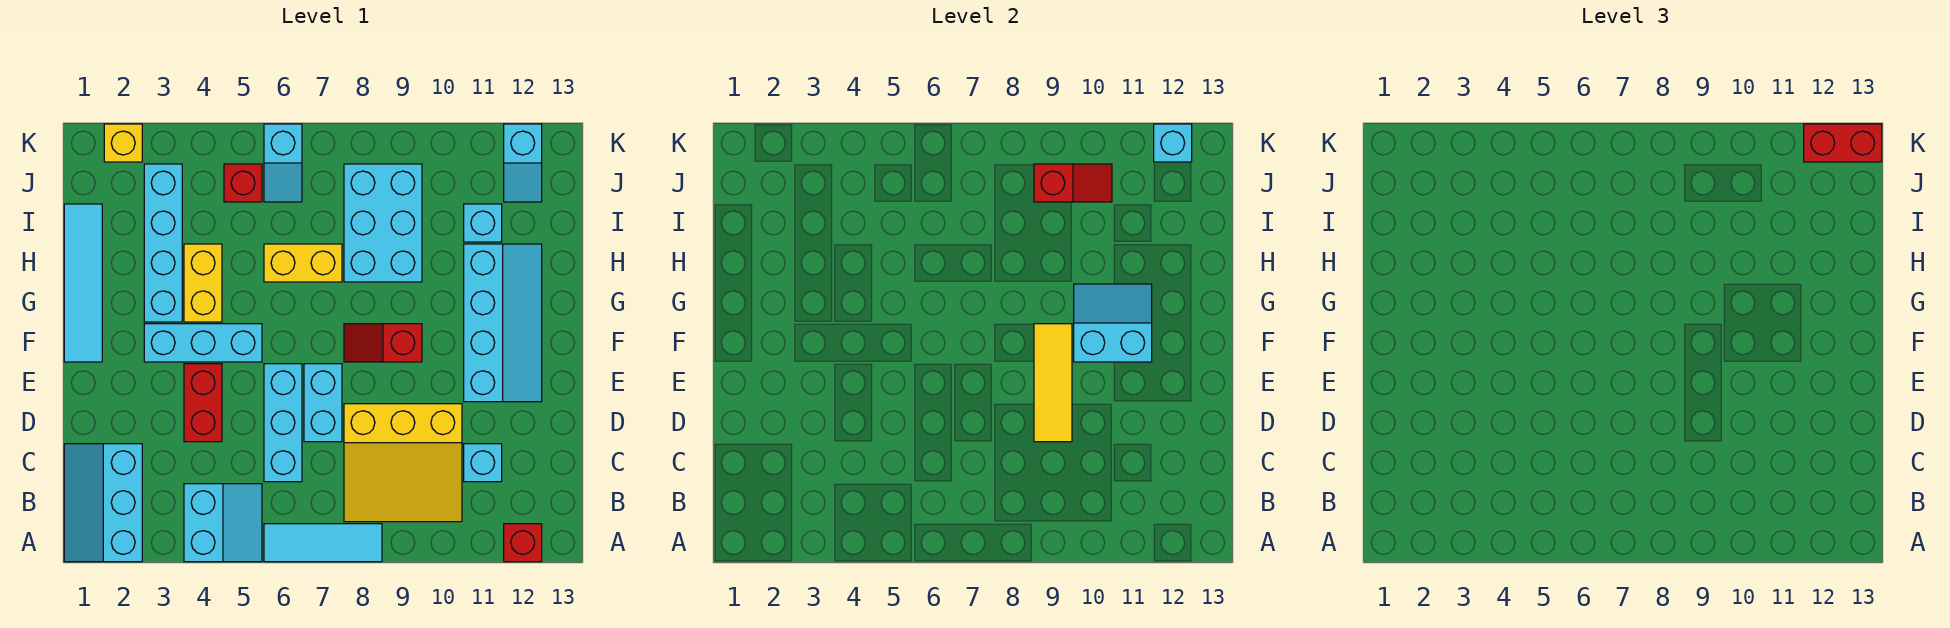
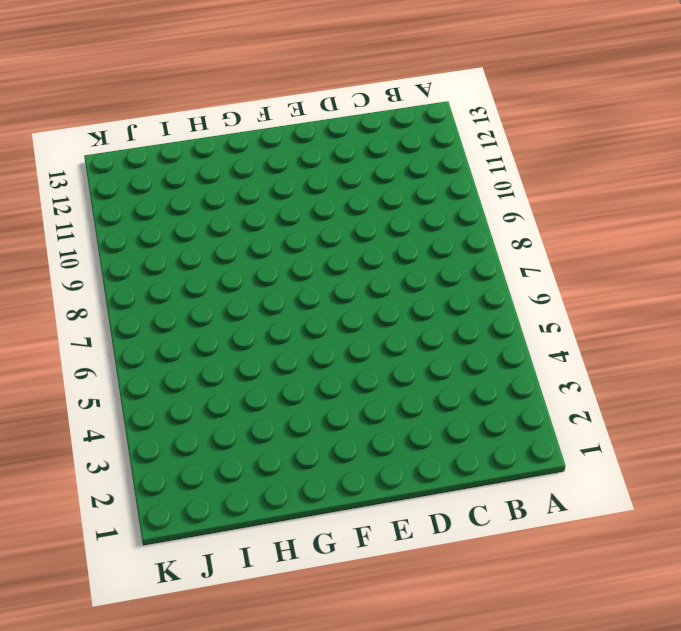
none -> cyan 2x3 slope [64,444,142,562]
none -> cyan 2x2 slope [184,484,262,562]
none -> cyan 1x3 tile [264,524,382,562]

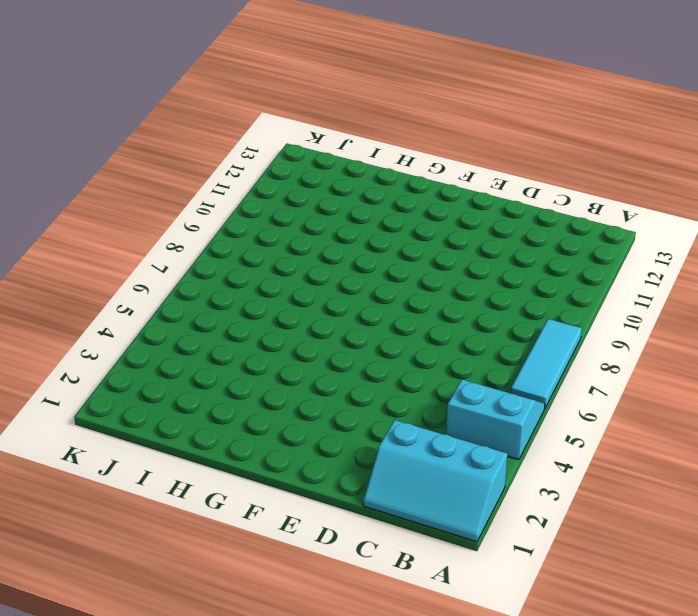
none -> red 1x1 brick [504,524,542,562]
none -> yellow 3x3 slope [344,404,462,522]
none -> cyan 1x3 brick [264,364,302,482]

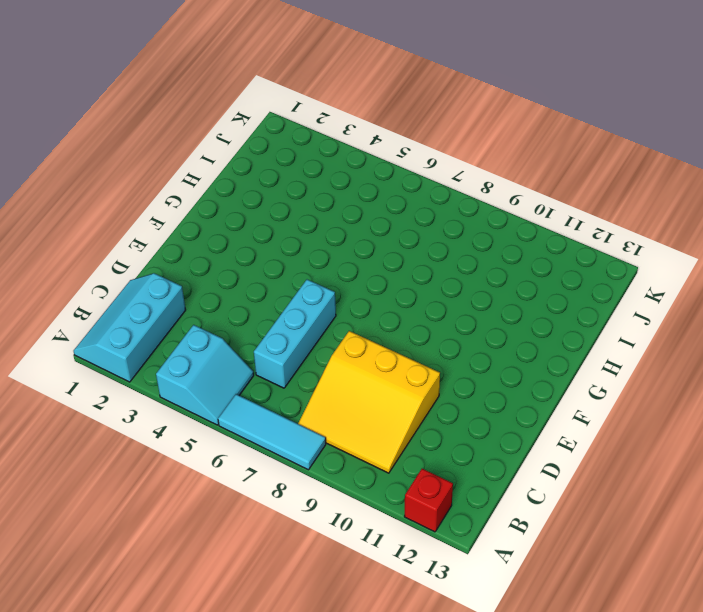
none -> cyan 1x1 brick [464,444,502,482]
none -> red 1x2 brick [184,364,222,442]
none -> cyan 1x2 brick [304,364,342,442]

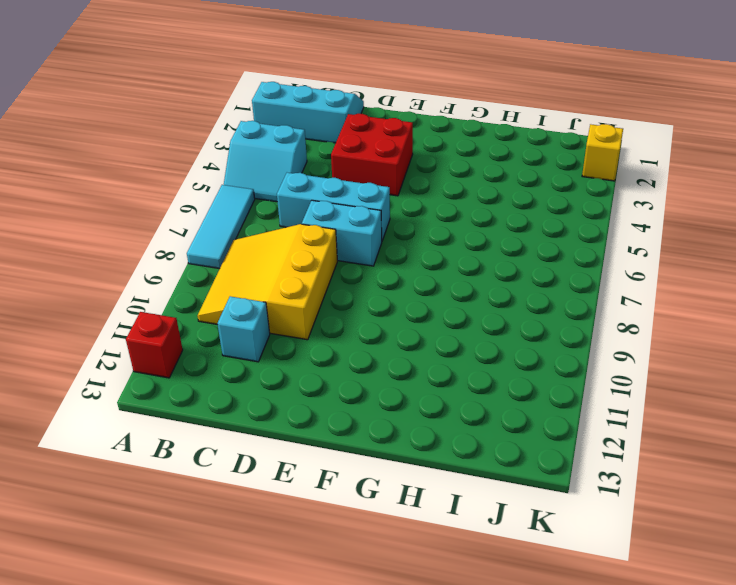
red 2x2 brick [331,114,413,196] -> red 1x2 brick [184,364,222,442]
none -> cyan 2x4 slope [464,244,542,402]
none -> cyan 1x4 tile [64,204,102,362]
none -> cyan 1x3 brick [144,324,262,362]

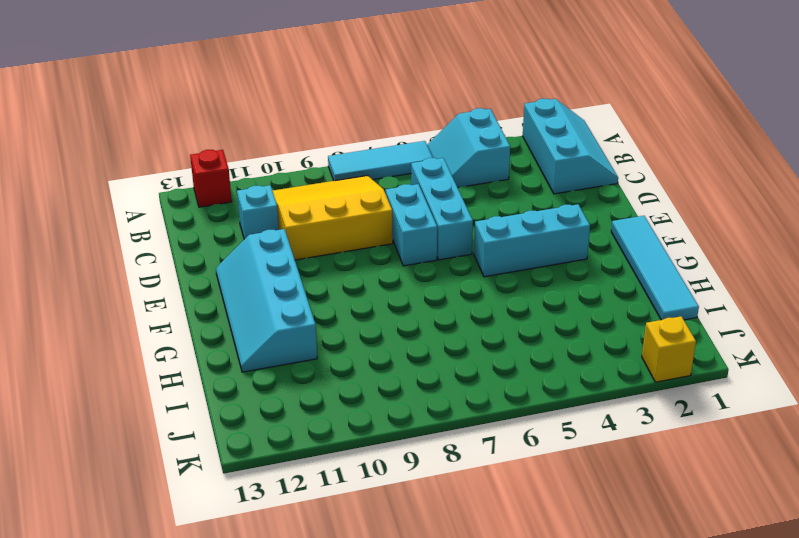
none -> red 1x2 brick [184,364,222,442]
none -> red 1x2 slope [344,324,422,362]
none -> cyan 1x4 brick [144,164,182,322]

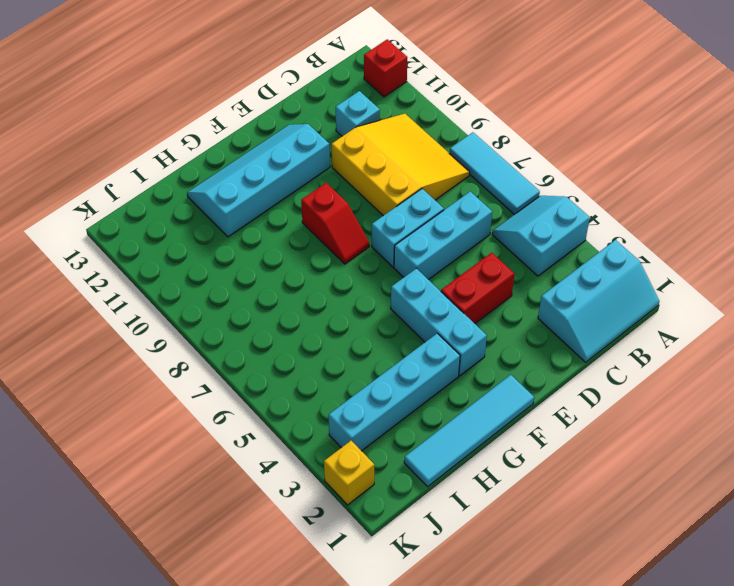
none -> yellow 1x2 brick [184,244,222,322]
none -> yellow 1x2 brick [264,244,342,282]
none -> cyan 2x3 brick [344,164,422,282]

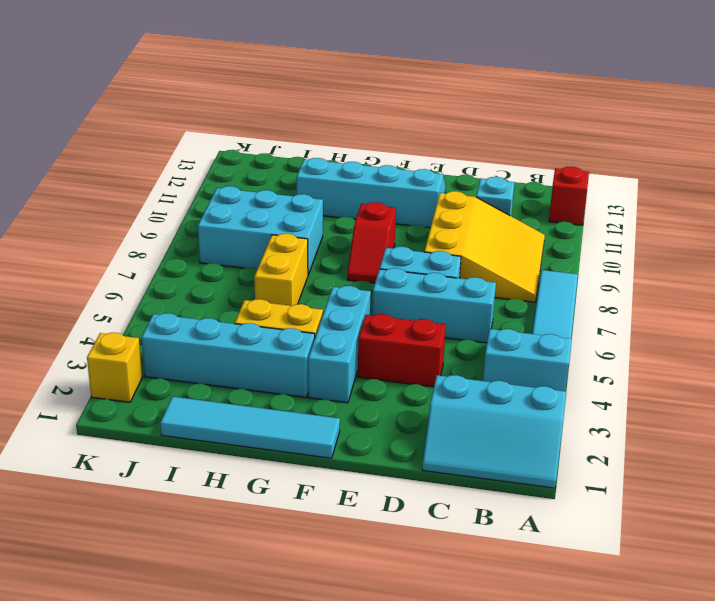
none -> cyan 1x1 brick [464,204,502,242]
none -> red 1x1 brick [224,164,262,202]
none -> cyan 1x2 slope [264,124,302,202]

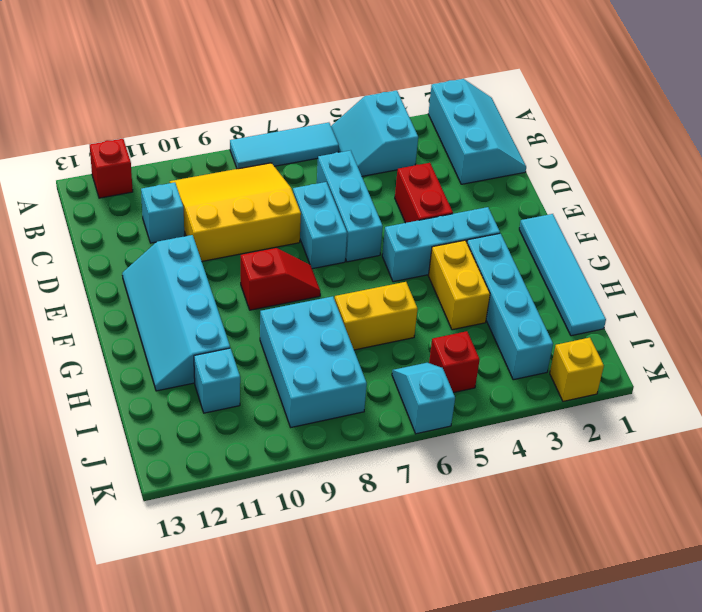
none -> cyan 1x2 slope [504,124,542,202]
none -> yellow 1x3 tile [1034,324,1072,442]
none -> cyan 2x2 slope [1074,284,1152,362]

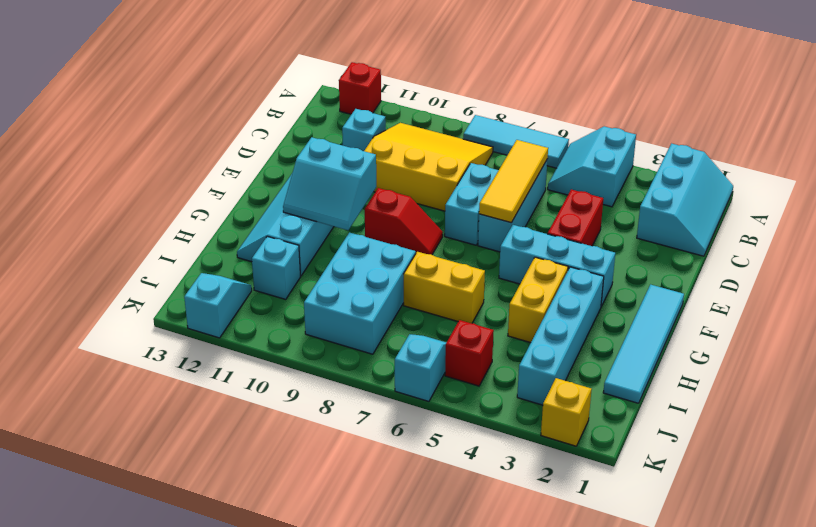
yellow 1x3 tile [479,140,548,223] -> yellow 1x3 tile moved to [1034,324,1072,442]
none -> red 1x2 slope [1034,164,1112,202]
none -> cyan 1x1 brick [1154,124,1192,162]
none -> red 1x2 brick [1804,124,1882,162]

